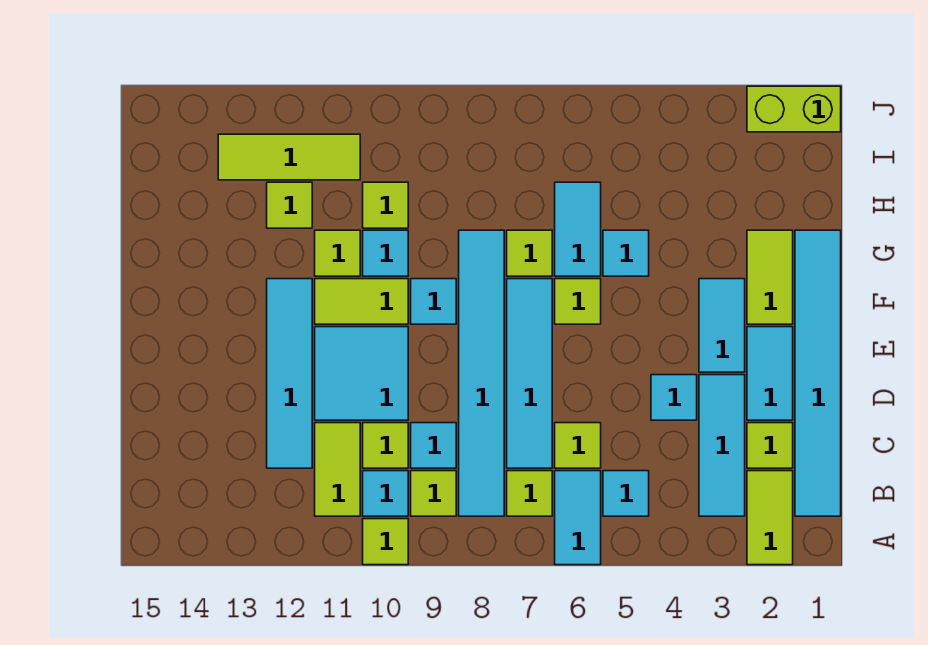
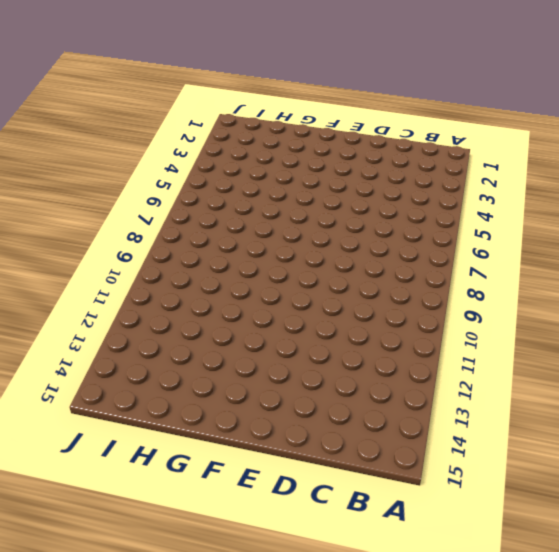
none -> lime 1x2 tile [747,471,793,565]
none -> cyan 1x2 tile [555,471,601,565]
none -> lime 1x1 tile [363,519,408,565]
none -> cyan 1x6 tile [795,230,841,516]

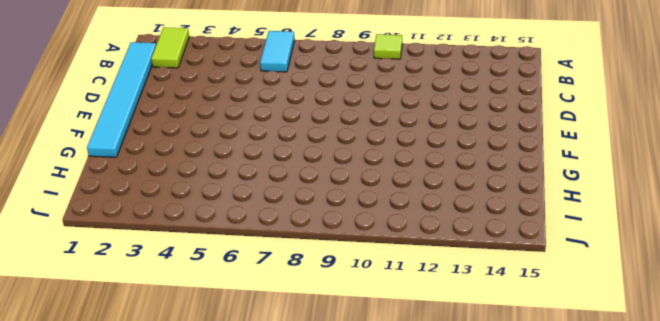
none -> cyan 1x3 tile [699,375,745,516]
none -> cyan 1x1 tile [603,471,649,516]
none -> lime 1x1 tile [507,471,552,516]
none -> cyan 1x6 tile [459,230,504,516]

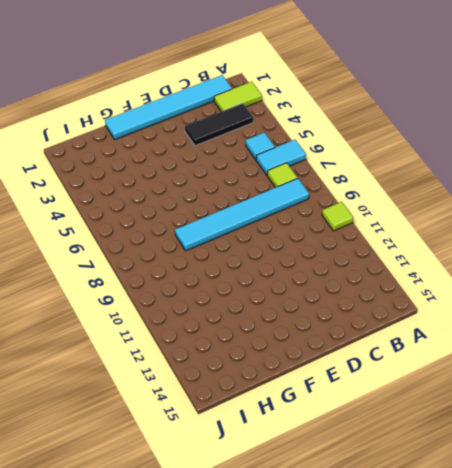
black 1x3 tile [185,103,253,146] -> cyan 1x3 tile [699,375,745,516]
none -> lime 1x1 tile [411,471,456,516]
none -> cyan 1x1 tile [363,471,408,516]
none -> lime 1x2 tile [315,423,360,516]
none -> lime 1x1 tile [747,423,793,468]

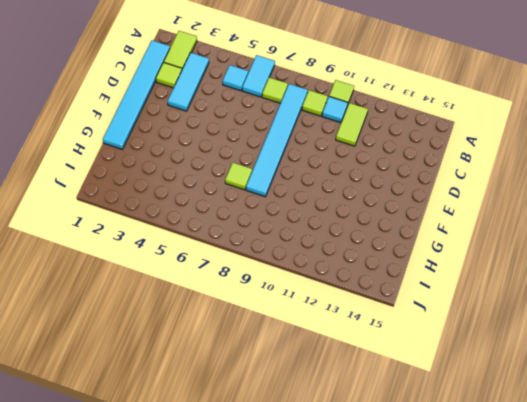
none -> lime 1x1 tile [555,423,601,468]
none -> cyan 1x4 tile [507,279,552,468]
none -> cyan 1x1 tile [411,423,456,468]
none -> lime 1x1 tile [363,423,408,468]

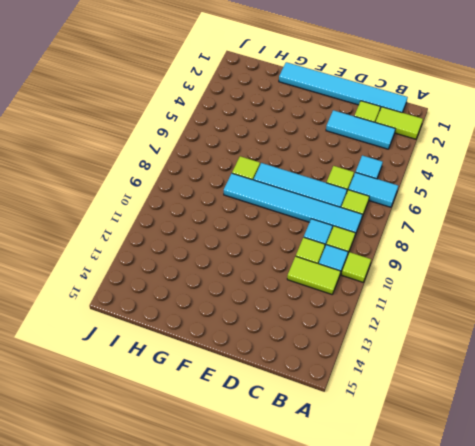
none -> cyan 1x4 tile [267,279,312,468]
none -> cyan 1x2 tile [747,327,793,420]
none -> cyan 1x1 tile [651,375,697,420]
none -> cyan 2x2 tile [315,327,408,420]

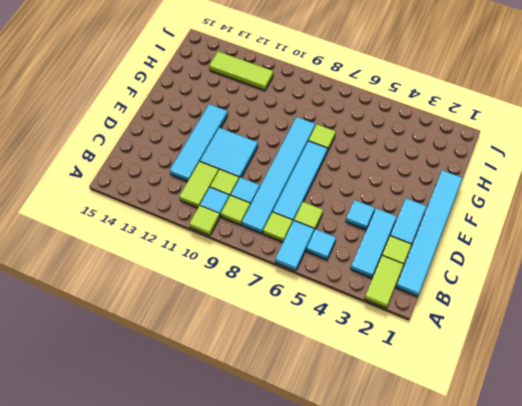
none -> cyan 1x2 tile [699,279,745,372]
none -> lime 1x2 tile [747,230,793,324]
none -> lime 1x1 tile [555,279,601,324]
none -> cyan 1x1 tile [411,279,456,324]

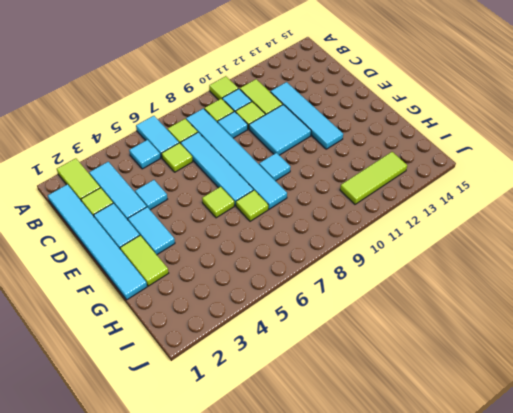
none -> lime 1x2 tile [315,279,408,324]
none -> cyan 1x1 tile [603,230,649,276]
none -> cyan 1x2 tile [555,182,601,276]
none -> cyan 1x1 tile [363,230,408,276]

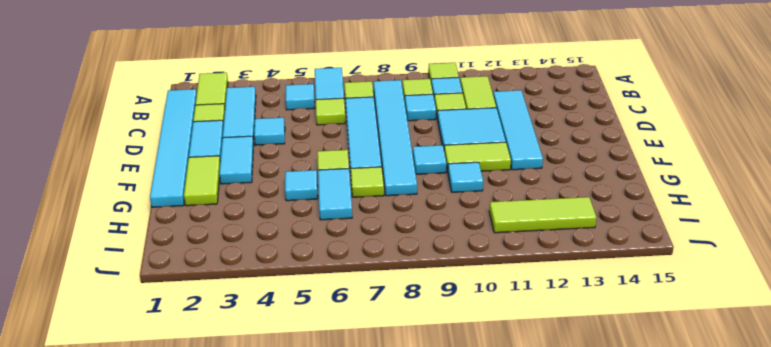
none -> lime 1x1 tile [315,230,360,276]
none -> lime 1x1 tile [363,182,408,228]
none -> lime 1x1 tile [267,182,312,228]
none -> lime 1x2 brick [747,86,841,132]

